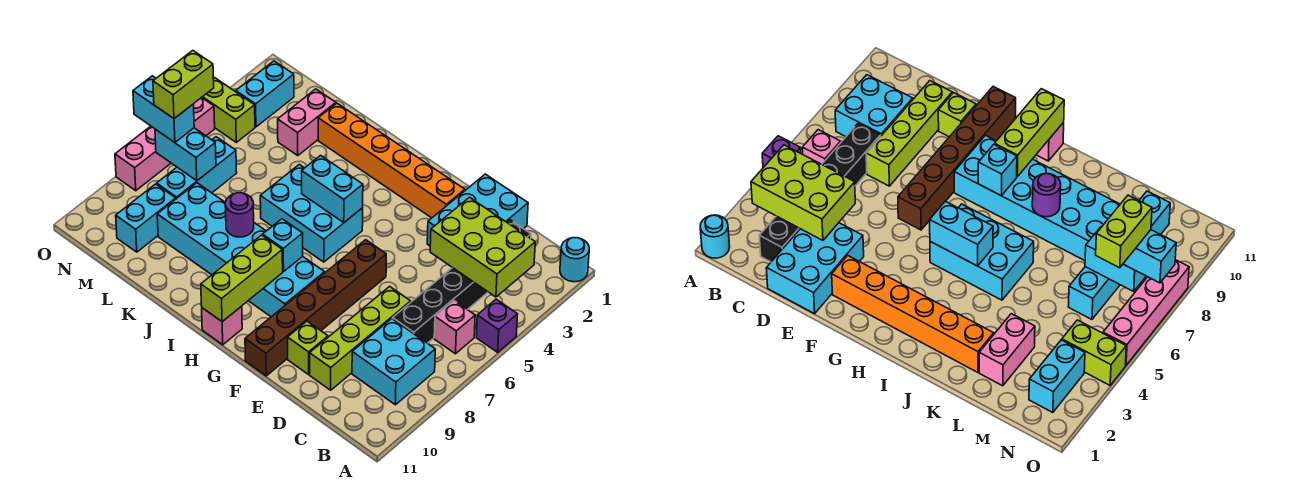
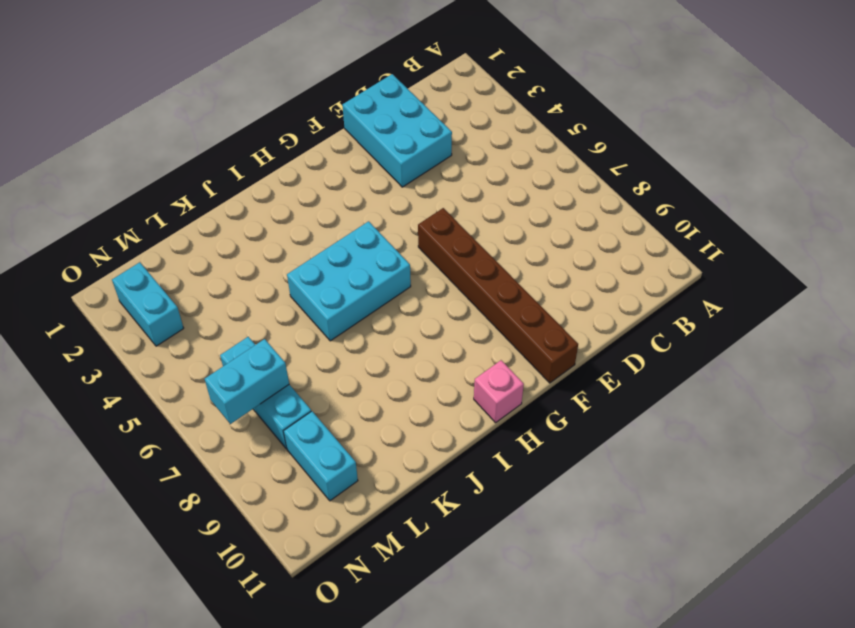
none -> cyan 1x1 round brick [560,238,589,282]
none -> purple 1x1 brick [476,299,517,352]
none -> pink 1x1 brick [434,301,475,354]

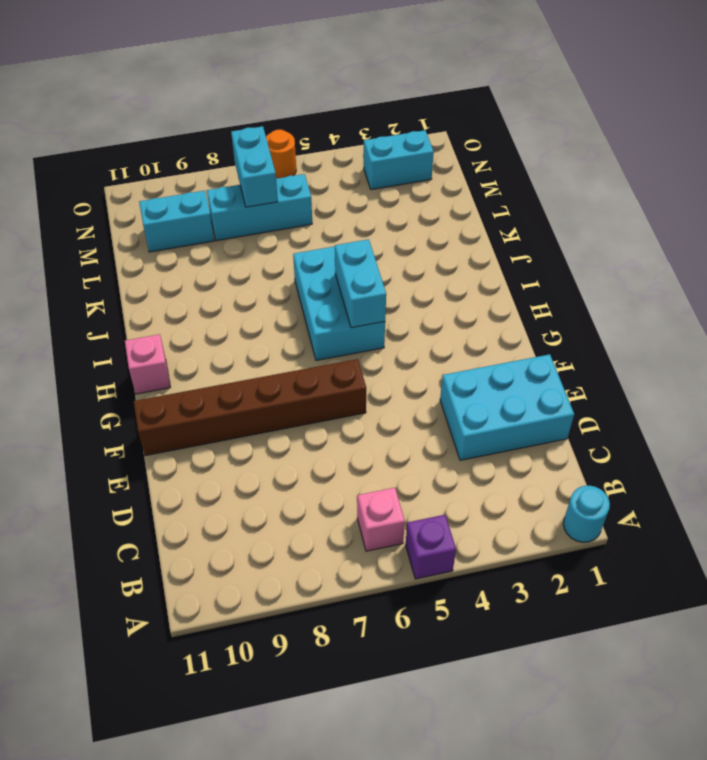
orange 1x1 round brick [266,130,296,179] -> pink 1x4 brick [115,97,215,191]
none -> cyan 2x2 brick [352,319,435,405]
none -> black 1x6 brick [393,220,531,343]
none -> lime 1x4 brick [310,286,411,390]

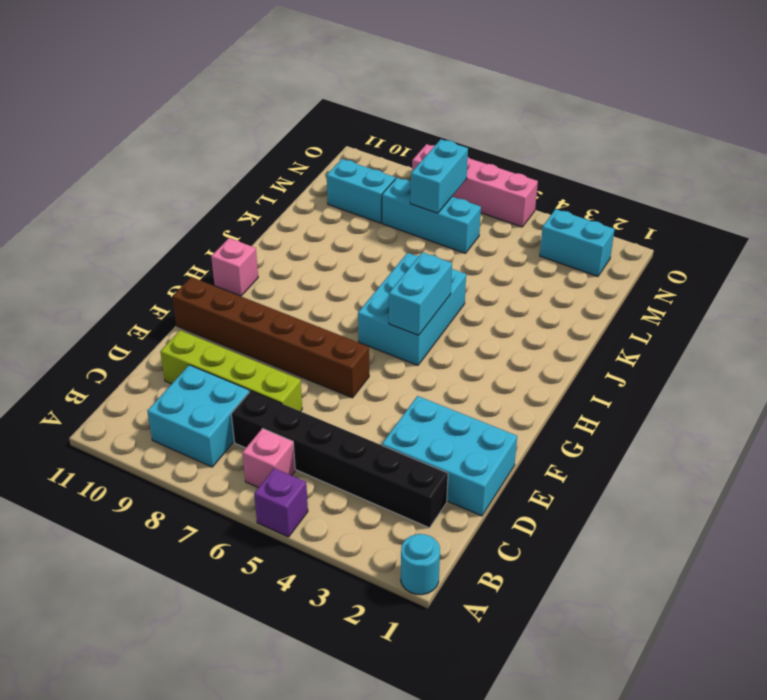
none -> lime 1x1 brick [288,321,328,374]
none -> orange 1x6 brick [318,103,465,218]
none -> cyan 2x6 brick [157,183,325,317]

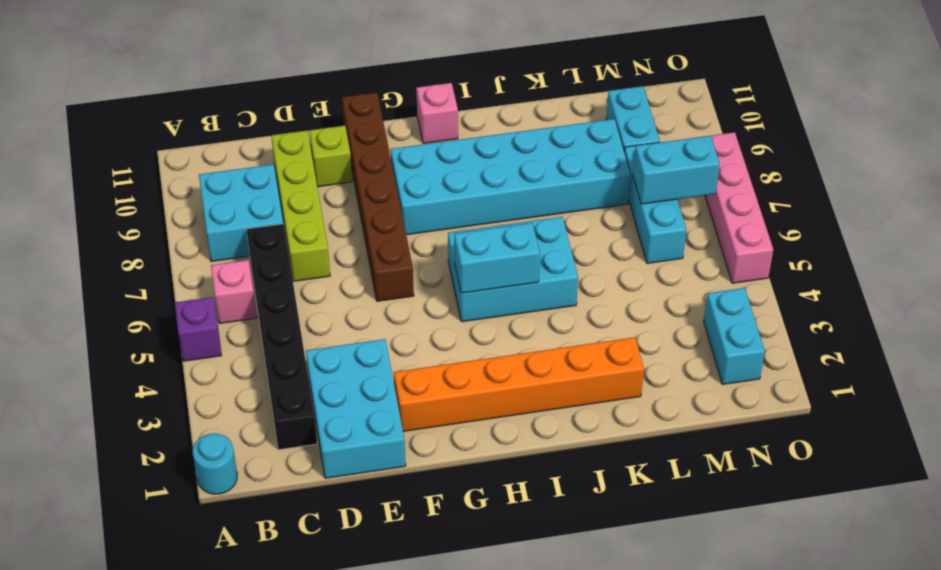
none -> pink 1x2 brick [278,89,336,156]
none -> lime 1x2 brick [202,77,255,142]
none -> lime 2x3 brick [430,197,535,297]

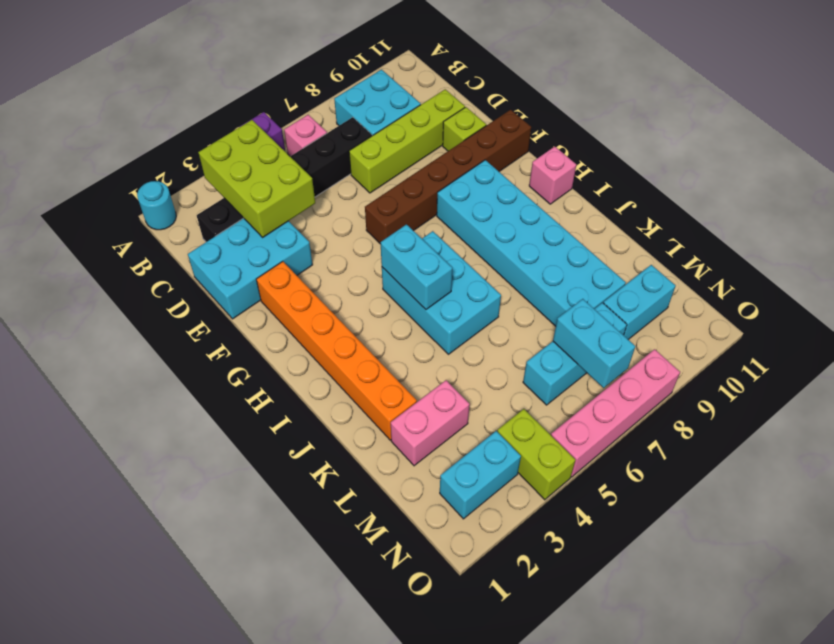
none -> cyan 1x1 brick [263,219,303,272]
none -> lime 1x3 brick [201,235,283,322]
none -> purple 1x1 round brick [225,193,254,237]

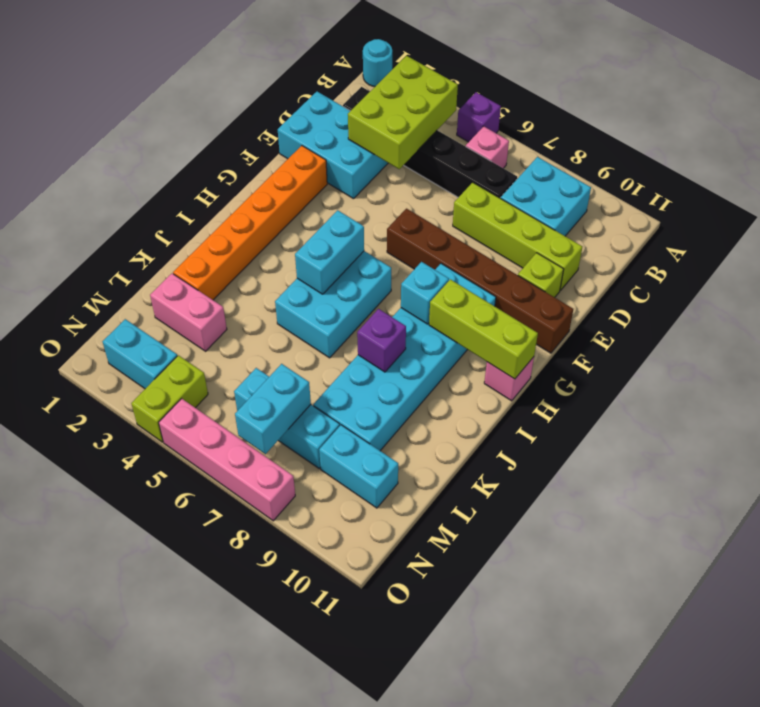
purple 1x1 brick [357,309,406,372] -> purple 1x1 round brick [225,193,254,237]
none -> cyan 1x2 brick [133,76,194,142]
none -> lime 1x2 brick [153,51,214,119]

